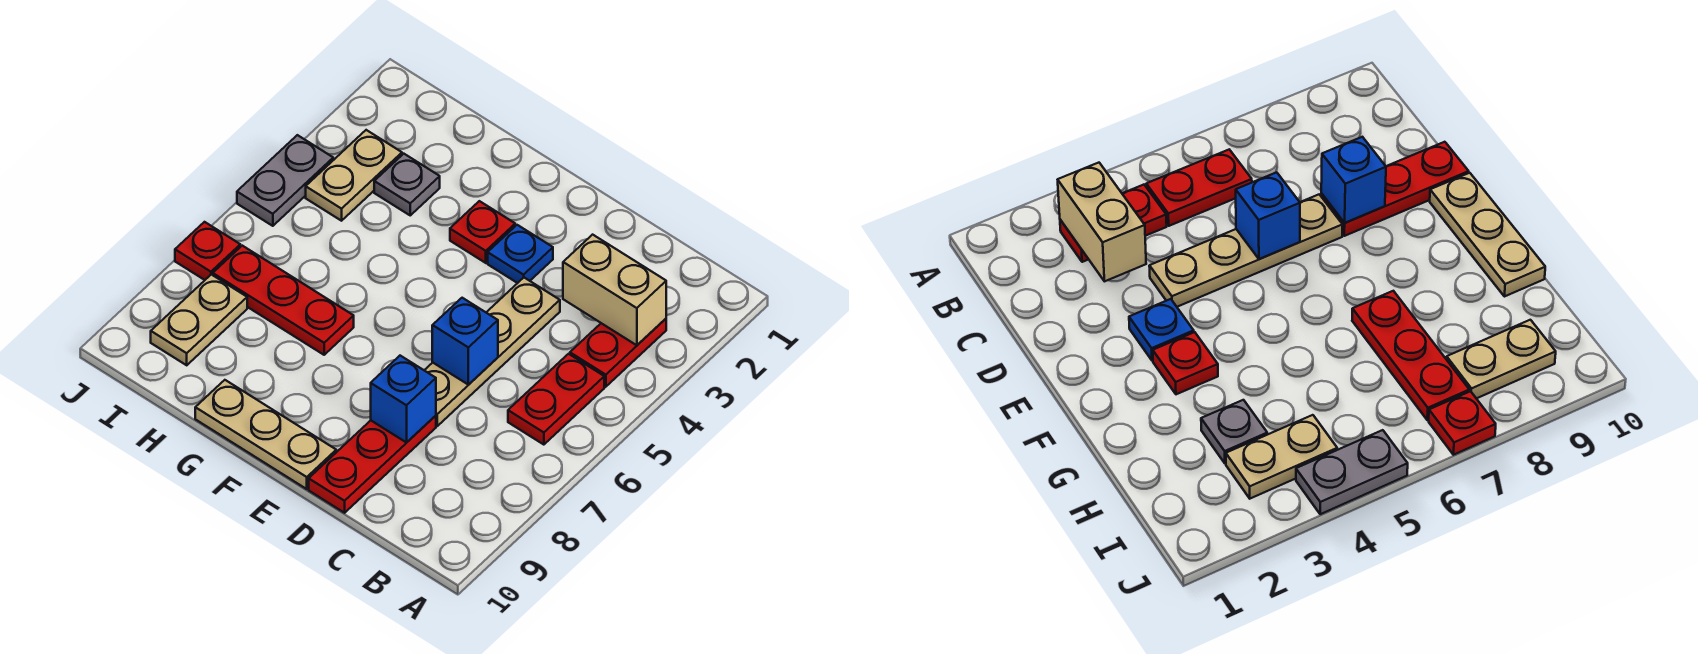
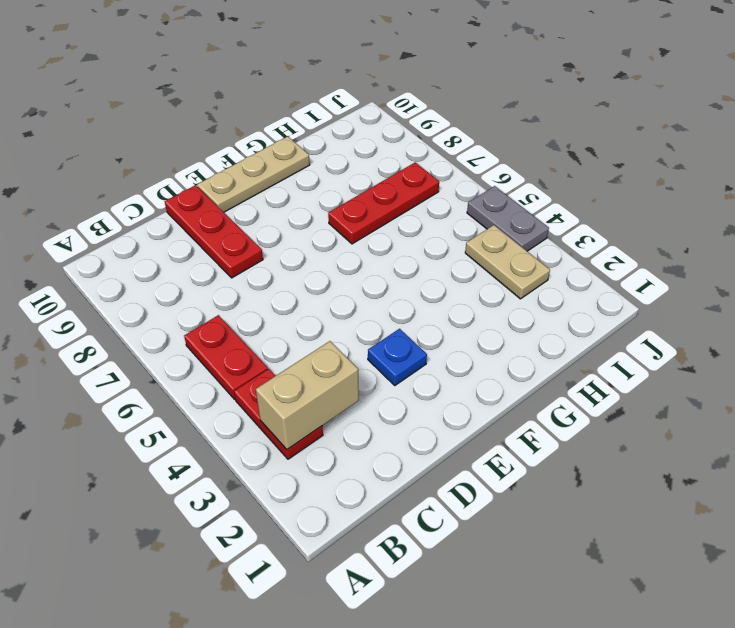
none -> tan 1x4 plate [424,278,560,426]
none -> red 1x1 plate [450,201,515,263]
none -> grey 1x1 plate [374,154,440,215]

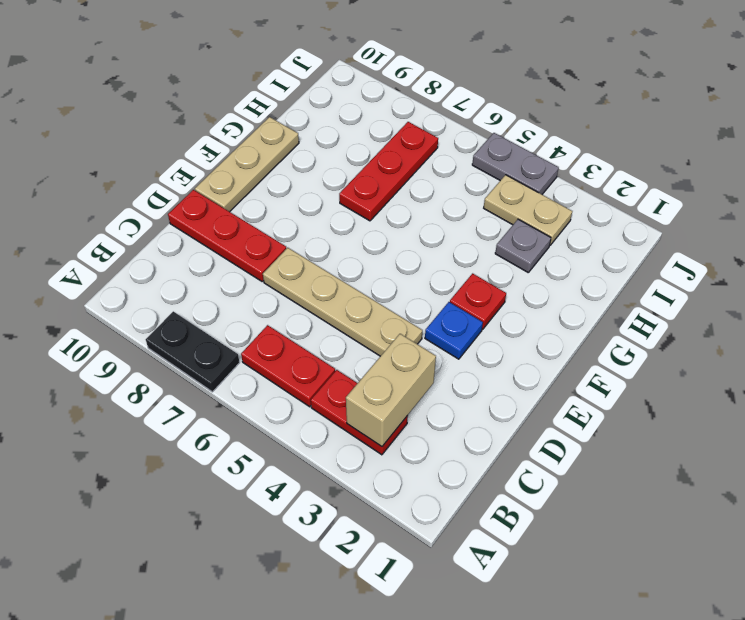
black 1x2 plate [146,311,240,392] -> none
none -> tan 1x2 plate [151,275,247,365]
none -> red 1x1 plate [175,222,240,280]
none -> blue 1x1 brick [432,298,498,384]

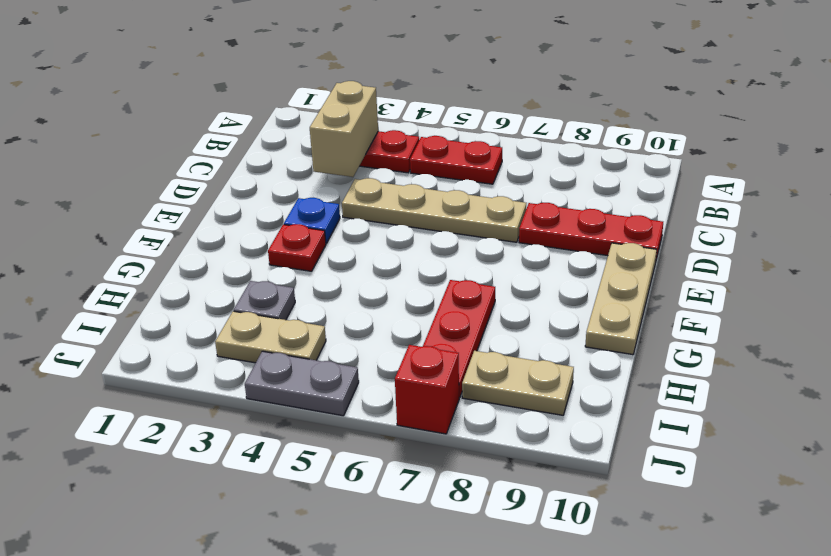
red 1x1 brick [395,345,459,434] -> red 1x1 plate [175,222,240,280]
none -> blue 1x1 brick [432,298,498,384]
none -> blue 1x1 brick [371,356,436,442]

